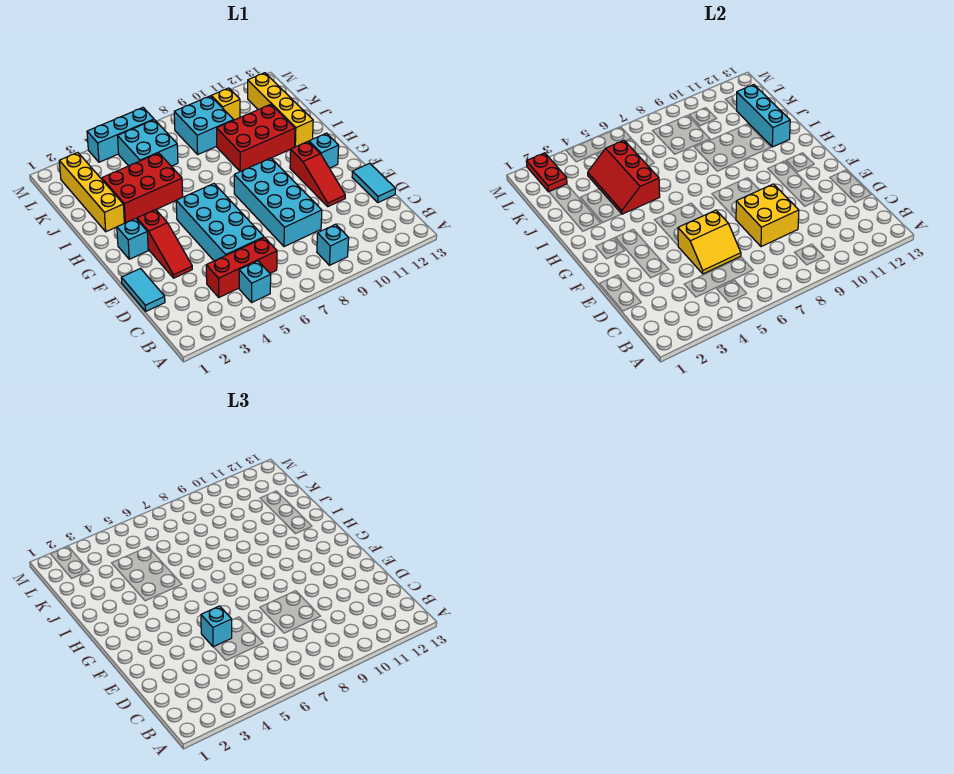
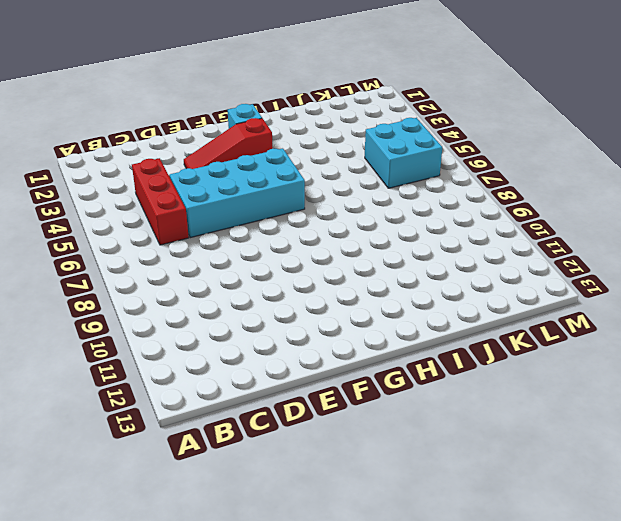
none -> cyan 1x1 brick [239,261,271,302]
none -> cyan 1x1 brick [317,224,349,265]
none -> cyan 1x2 tile [121,269,165,311]

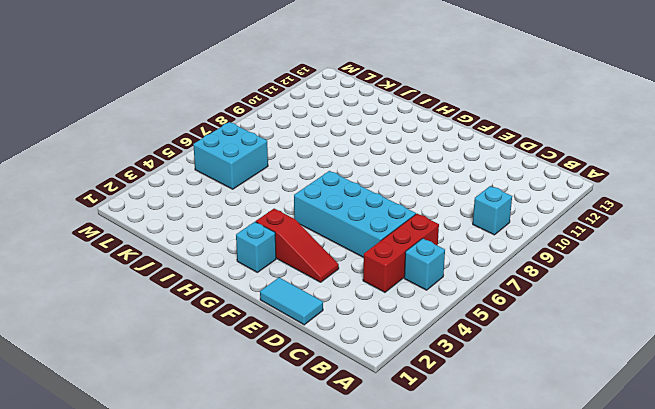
none -> cyan 2x4 brick [234,158,322,247]
none -> cyan 1x2 tile [352,163,395,203]
none -> red 1x3 slope [290,142,345,207]

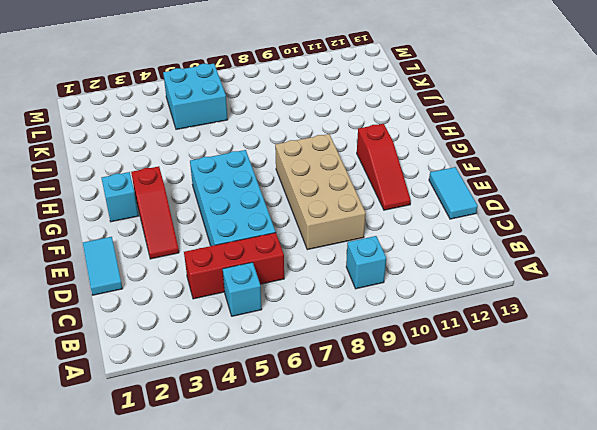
tan 2x4 brick [275,134,366,250] -> cyan 2x4 brick [234,158,322,247]
none -> cyan 1x1 brick [309,133,339,168]
none -> yellow 1x4 brick [59,153,124,232]
none -> red 2x3 brick [102,153,183,223]

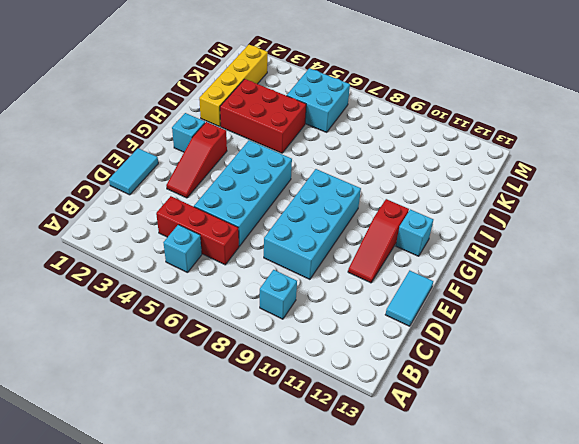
none -> red 2x3 brick [217,104,295,172]
none -> yellow 1x4 brick [248,73,313,147]
none -> cyan 2x2 brick [174,96,233,154]

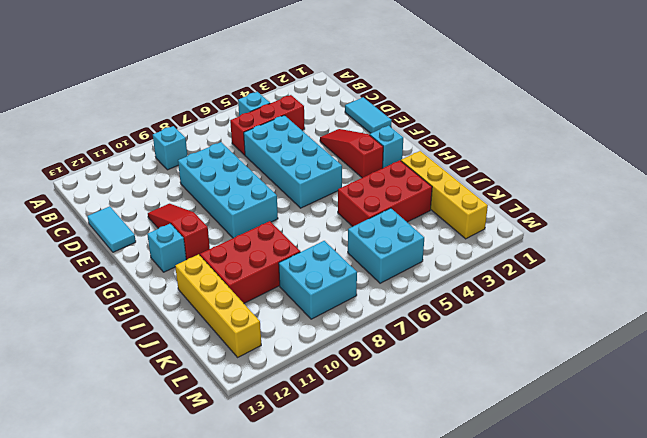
none -> yellow 1x1 brick [211,88,240,120]
none -> cyan 1x3 brick [87,108,154,162]
none -> yellow 2x2 slope [678,210,741,274]

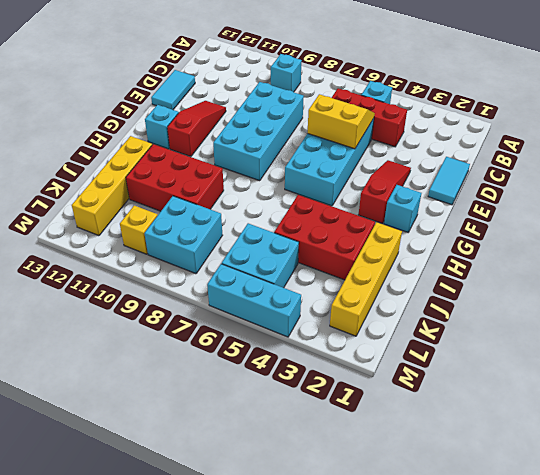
none -> yellow 2x2 brick [736,184,799,247]
none -> red 2x3 slope [588,140,660,214]
none -> cyan 1x3 brick [737,85,790,147]

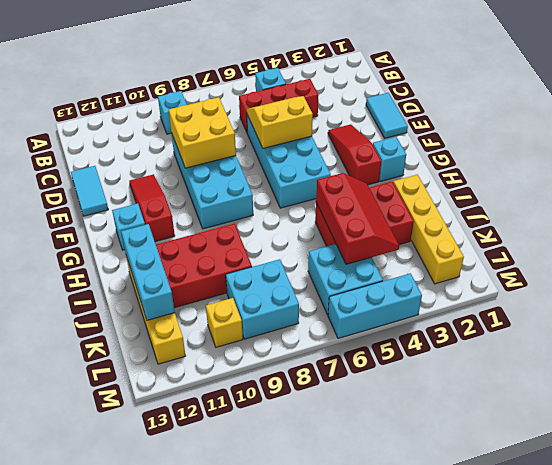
none -> red 1x2 plate [526,153,567,192]
none -> cyan 1x1 brick [201,606,232,647]

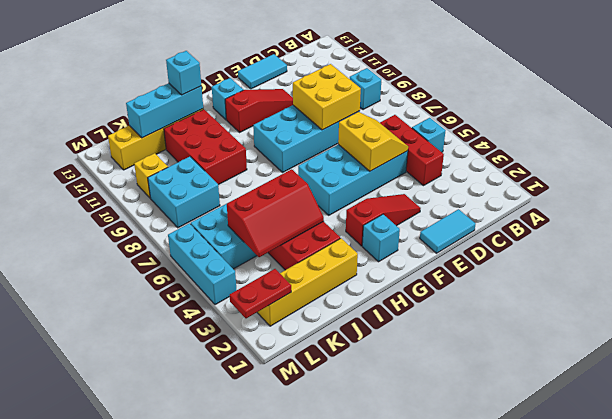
cyan 1x1 brick [166,51,201,95] -> cyan 1x1 brick moved to [201,606,232,647]

